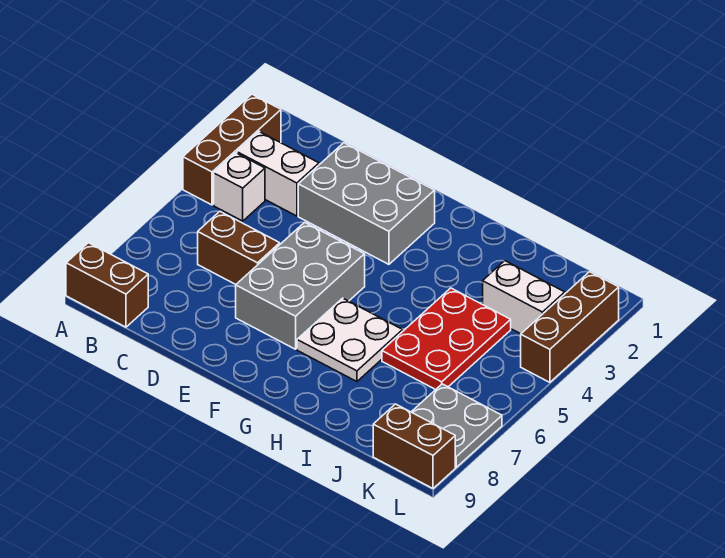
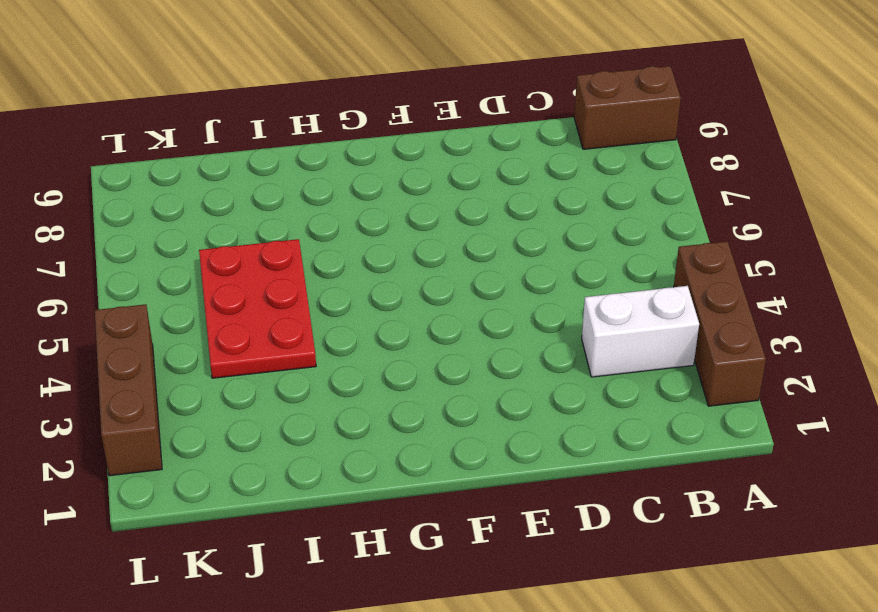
none -> white 1x1 brick [214,153,265,221]
none -> brown 1x2 brick [198,212,280,284]
none -> grey 2x3 brick [298,143,435,264]

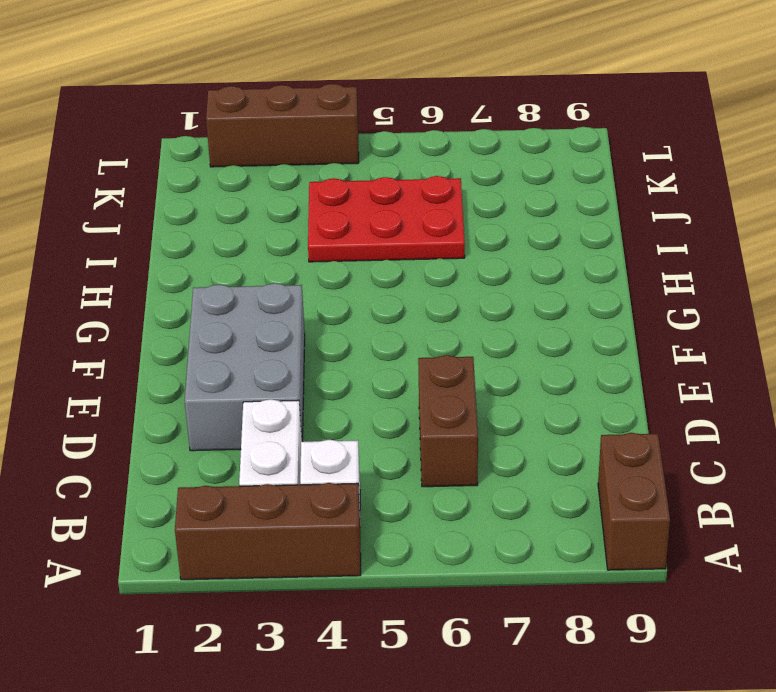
none -> grey 2x3 brick [236,222,365,349]
none -> white 2x2 plate [297,298,403,382]
none -> white 1x2 brick [483,261,565,334]

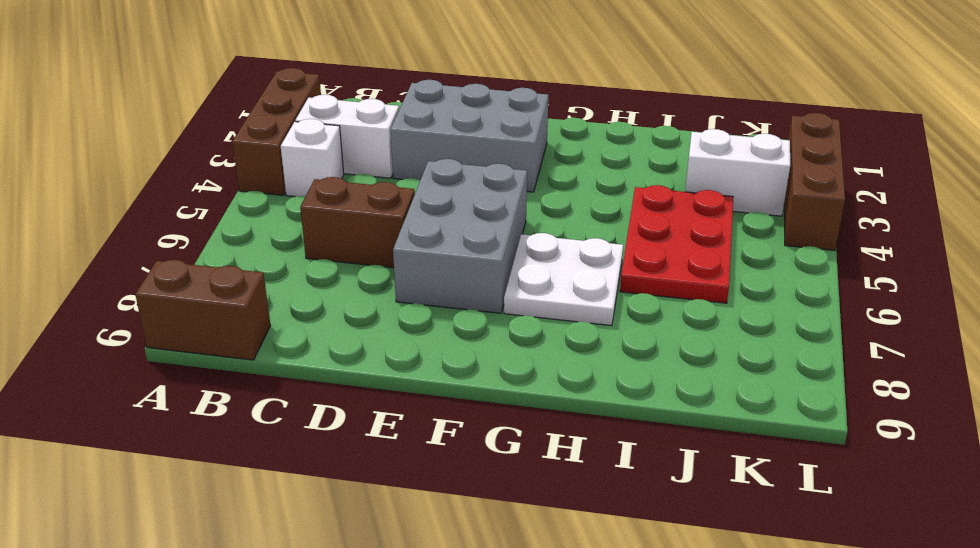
none -> grey 2x2 plate [412,384,502,467]
none -> brown 1x2 brick [373,404,455,488]

